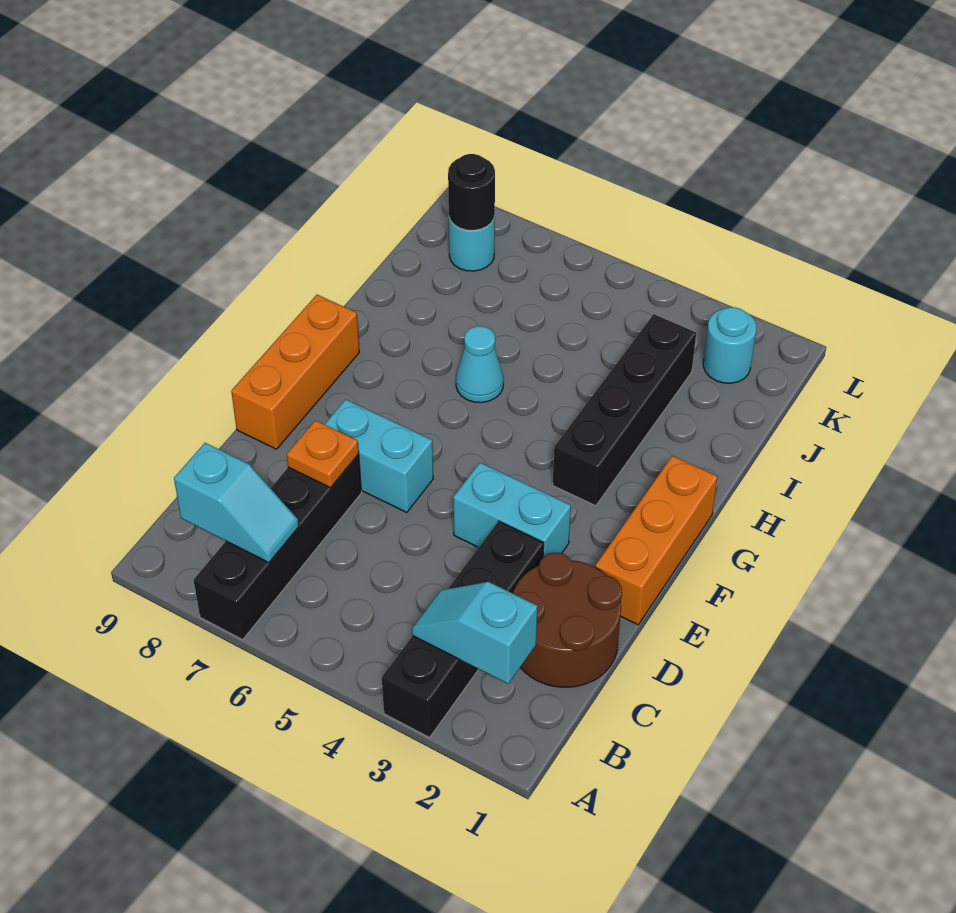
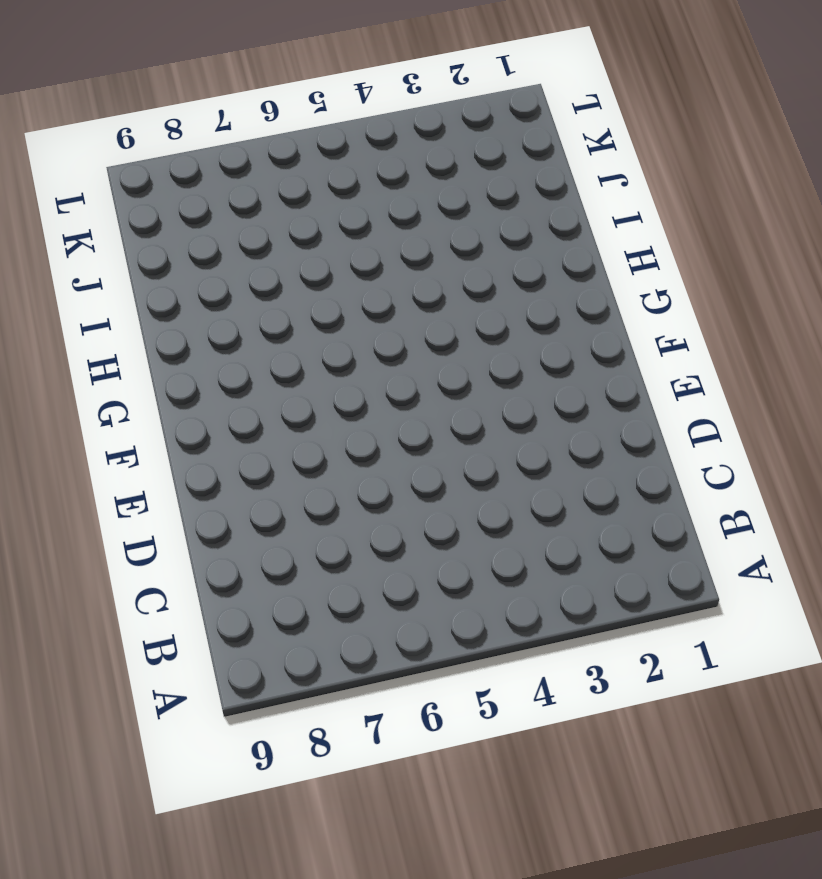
none -> black 1x4 brick [382,521,544,737]
none -> black 1x4 brick [194,454,361,640]
none -> brown 2x2 round brick [513,553,622,687]

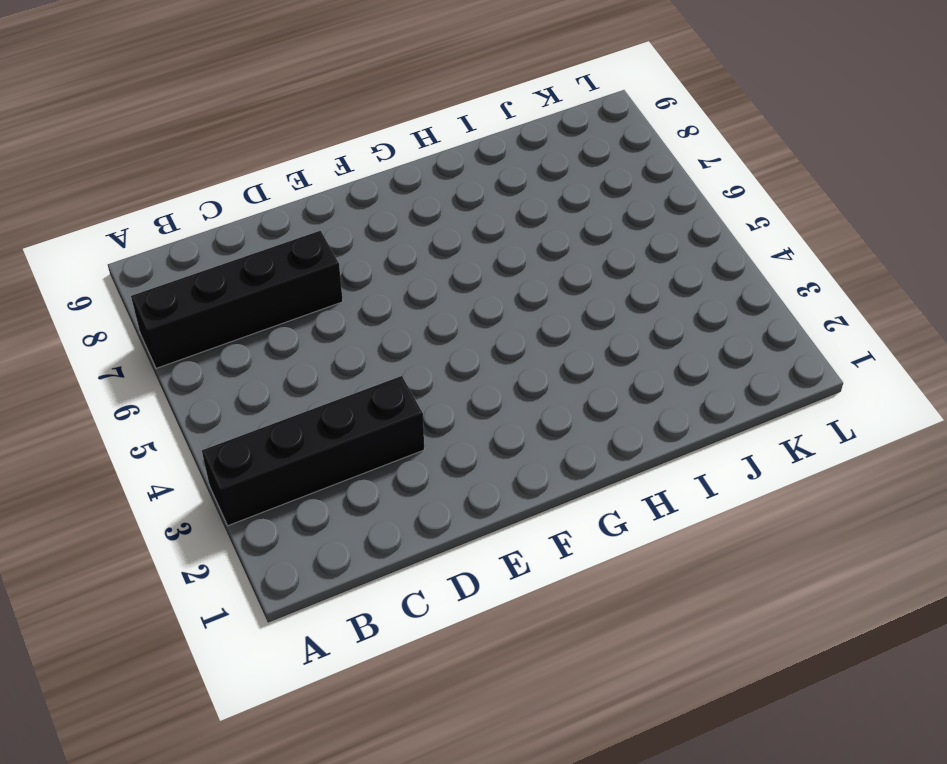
none -> brown 2x2 round brick [513,553,622,687]
none -> orange 1x3 brick [595,456,718,625]
none -> cyan 1x2 brick [453,463,571,557]

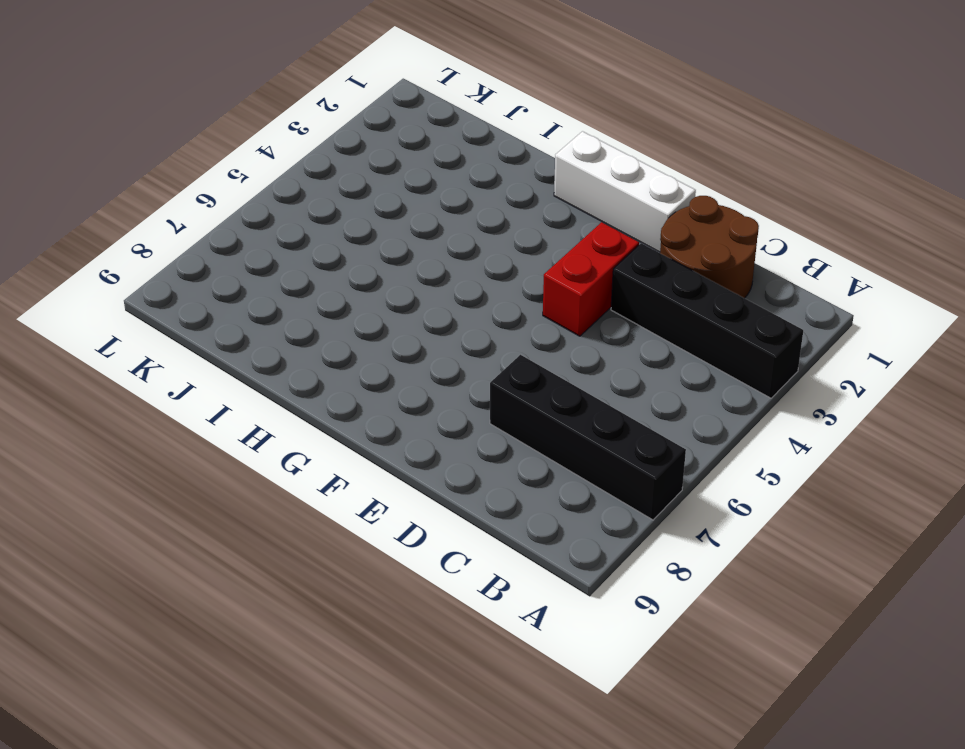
white 1x3 brick [554,131,696,252] -> orange 1x3 brick [595,456,718,625]
red 1x2 brick [543,222,639,336] -> cyan 1x2 brick [453,463,571,557]
none -> cyan 1x2 brick [325,399,433,512]
none -> orange 1x3 brick [231,295,359,449]
none -> black 1x4 brick [553,314,696,506]

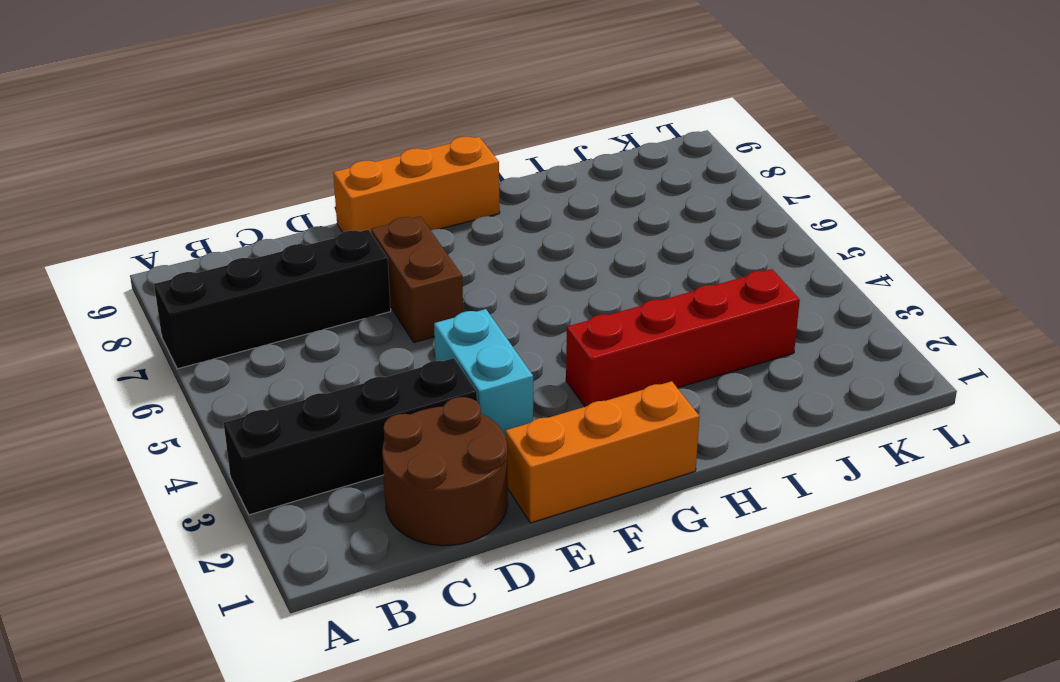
brown 1x2 brick [371,216,463,342] -> cyan 1x2 brick [325,399,433,512]
red 1x4 brick [566,269,800,407] -> black 1x4 brick [553,314,696,506]
none -> cyan 1x1 cone [456,326,504,403]
none -> cyan 1x1 round brick [703,307,756,383]
none -> cyan 1x1 round brick [449,216,495,271]

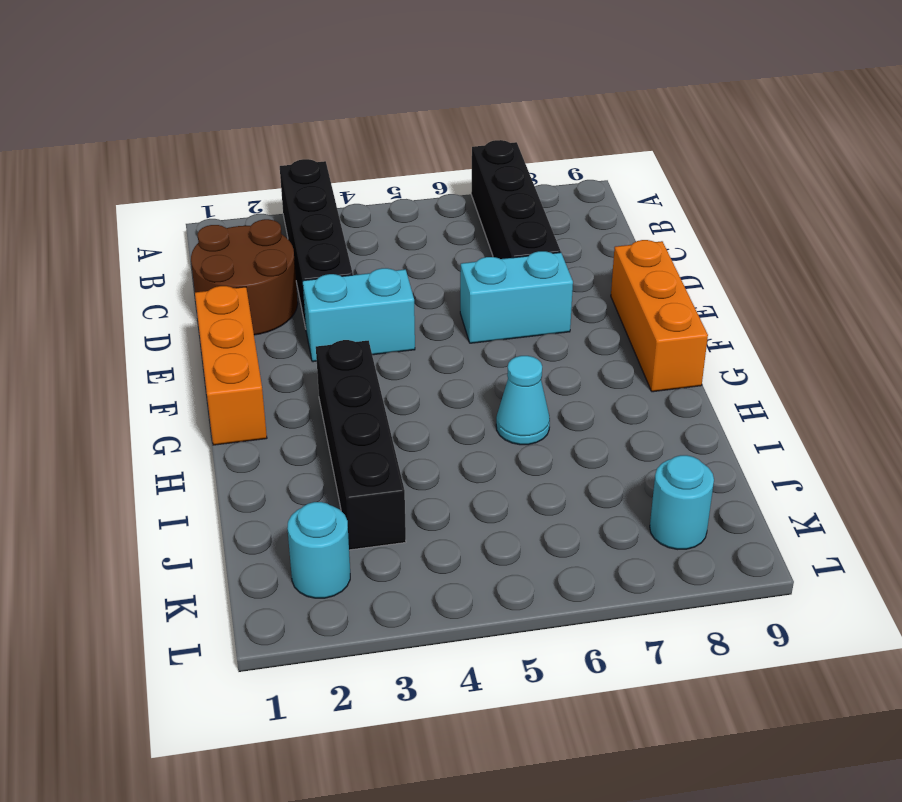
none -> cyan 1x2 slope [412,582,538,684]
none -> cyan 1x2 slope [174,443,299,563]
none -> orange 1x1 plate [287,420,359,488]

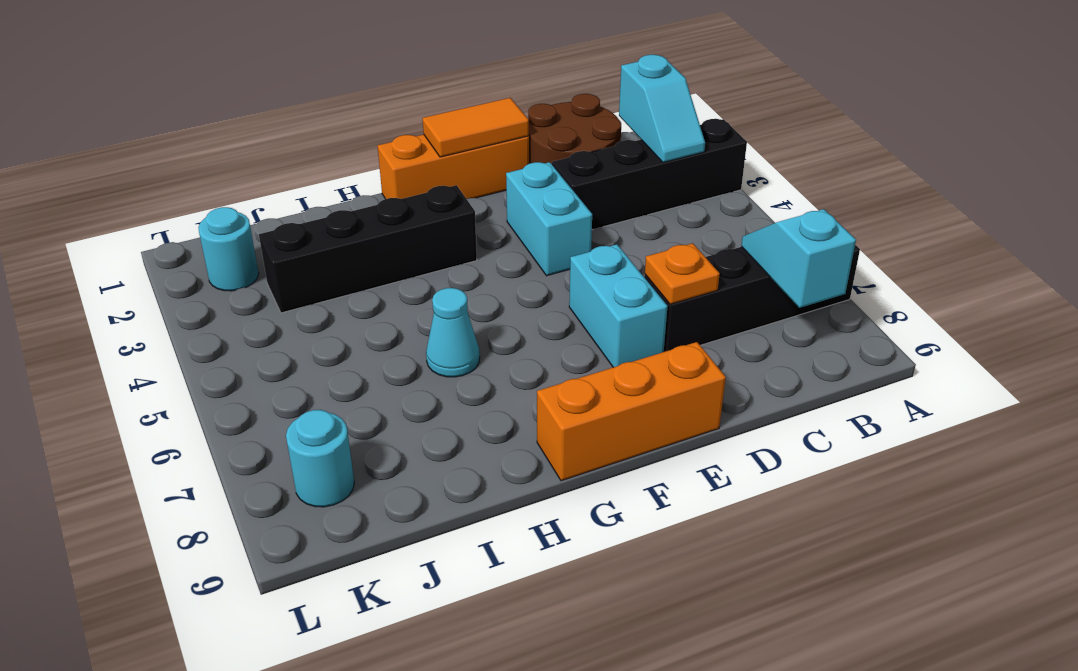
orange 1x2 tile [423,98,529,157] -> none
none -> black 1x1 round brick [448,154,495,230]

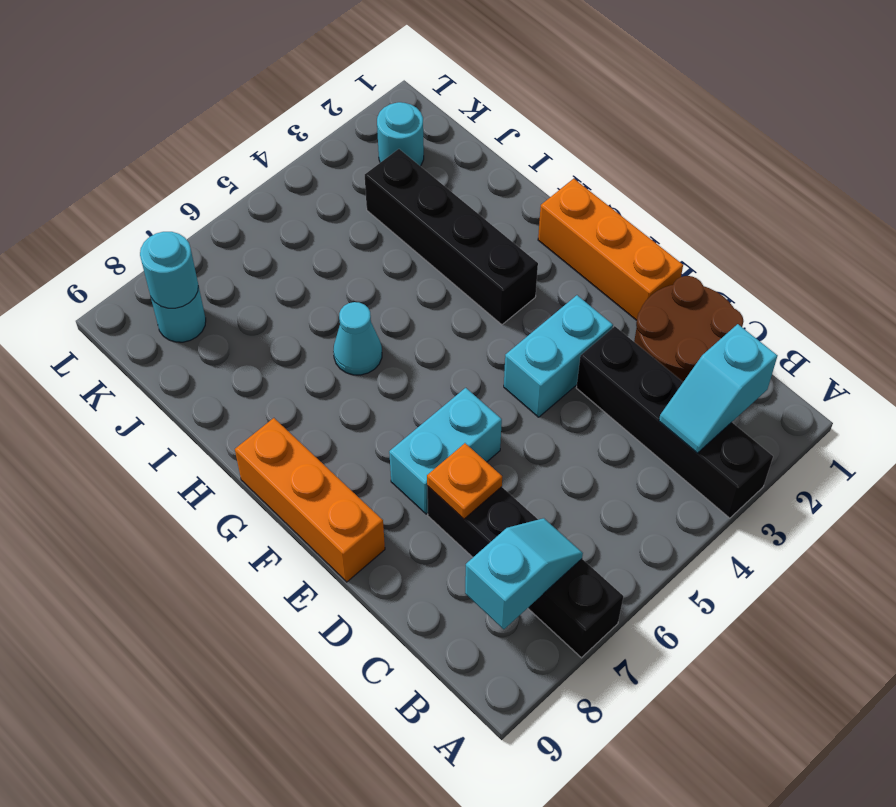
cyan 1x1 round brick [140,232,198,308] -> black 1x1 round brick [448,154,495,230]

